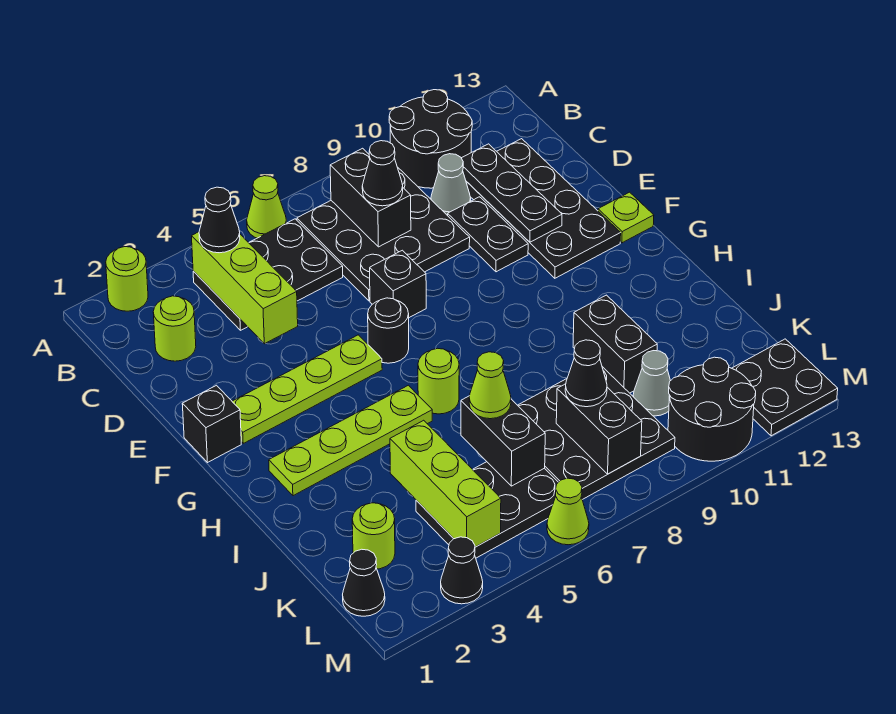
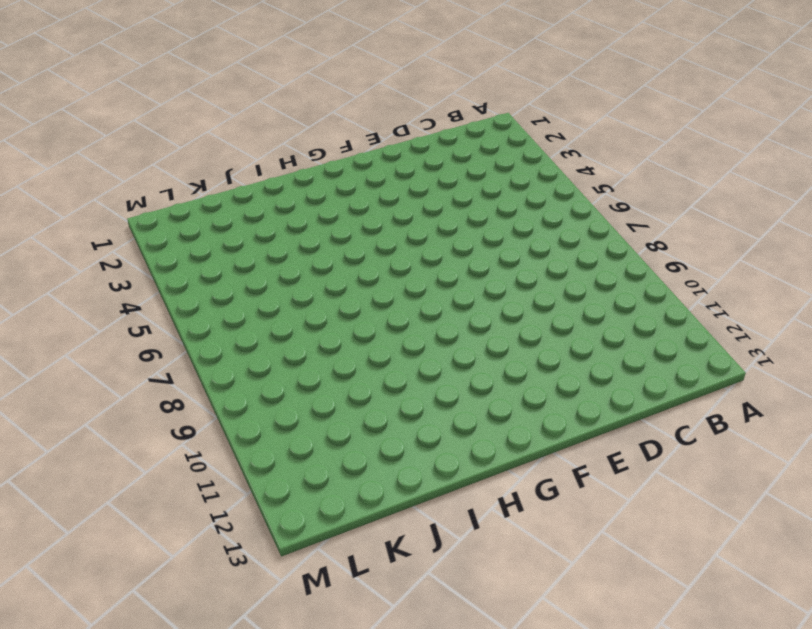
none -> lime 1x1 round brick [106,247,148,311]
none -> lime 1x1 cone [247,176,286,238]
none -> black 2x2 round brick [389,90,472,188]
none -> black 2x3 plate [193,219,343,330]

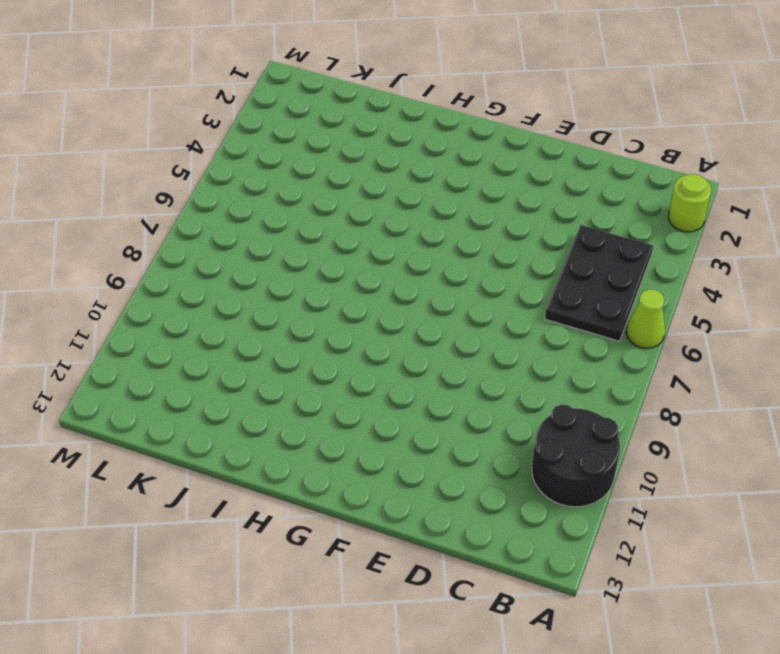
none -> black 3x3 plate [297,167,470,301]
none -> lime 1x1 round brick [153,296,196,361]
none -> grey 1x1 cone [431,154,471,216]
none -> black 2x4 plate [466,139,621,278]

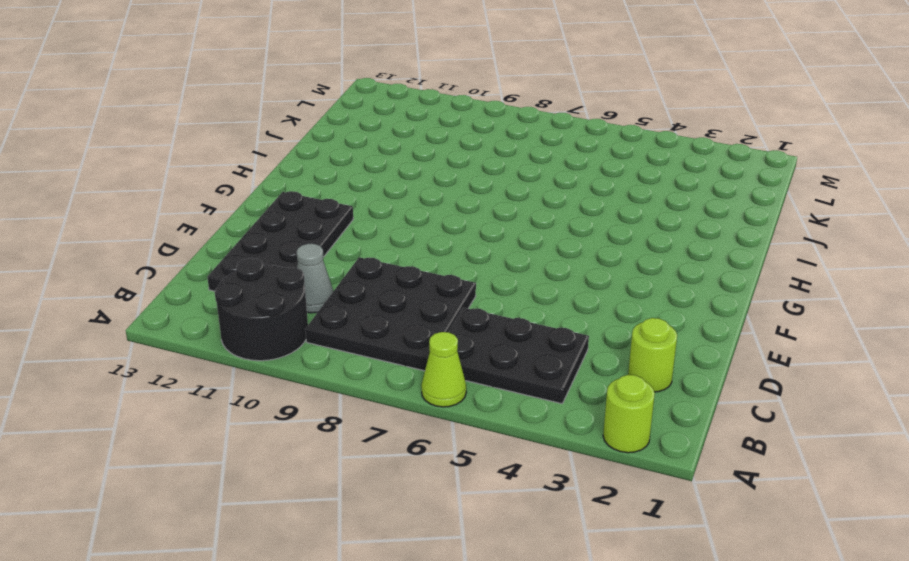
none -> black 1x2 plate [448,197,528,272]
none -> black 1x1 brick [370,250,426,318]
none -> black 1x1 brick [182,385,241,463]
none -> lime 1x4 plate [232,335,382,443]

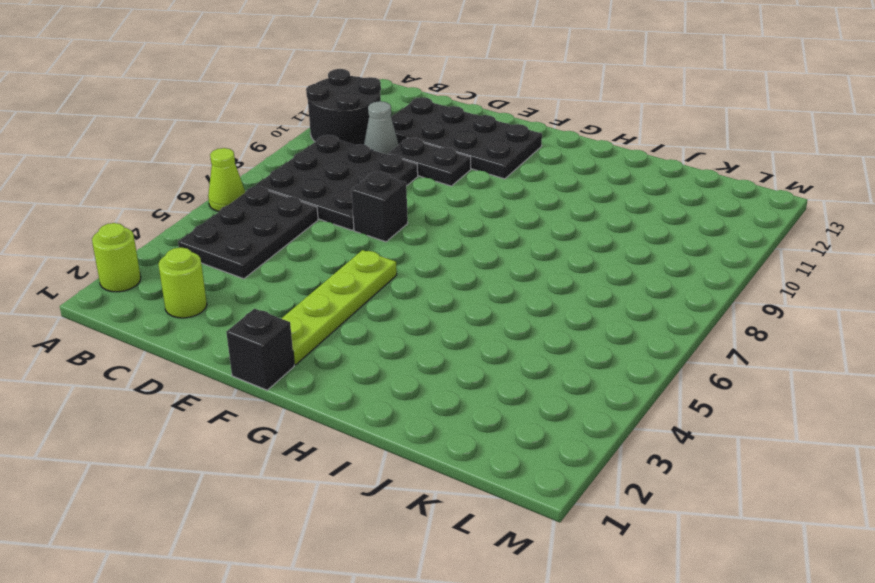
none -> black 1x1 round brick [368,298,409,363]
none -> lime 1x1 plate [598,192,654,243]
none -> lime 1x4 plate [269,385,432,496]
none -> lime 1x1 round brick [418,348,459,414]

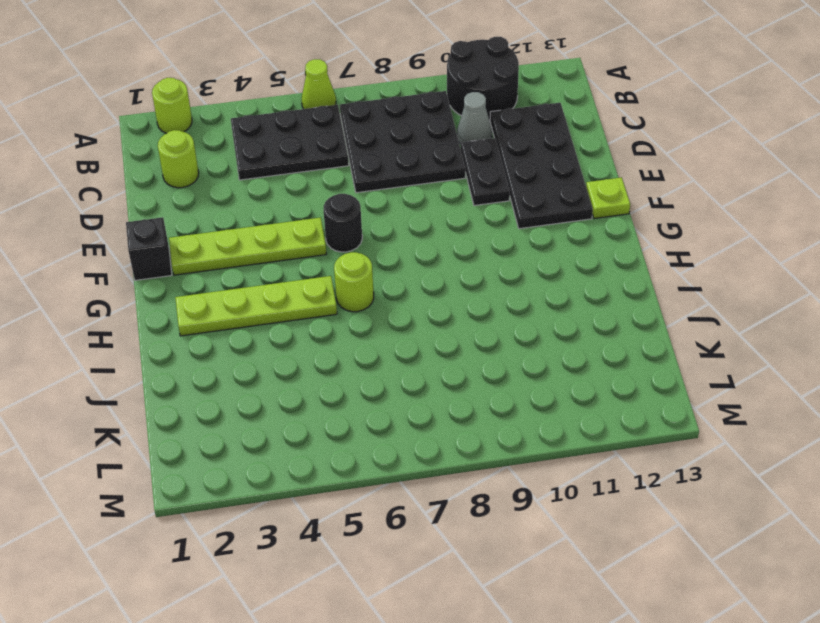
none -> black 1x1 brick [370,250,426,318]
none -> black 1x2 brick [573,295,657,393]
none -> black 3x3 plate [518,367,675,500]
none -> lime 1x1 round brick [352,503,395,569]

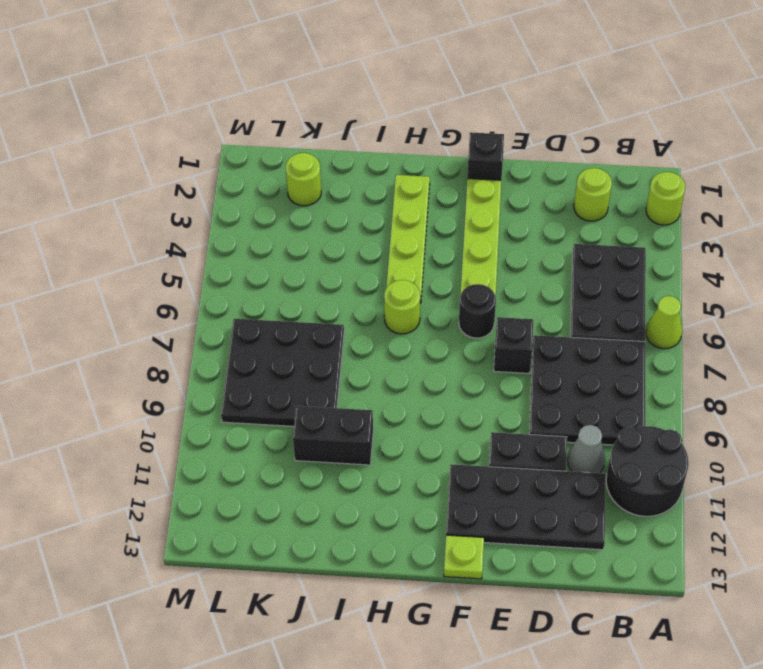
none -> black 2x3 plate [416,462,558,558]
none -> grey 1x1 cone [633,351,670,416]
none -> black 1x1 cone [343,549,385,616]
none -> black 2x2 round brick [668,357,756,461]

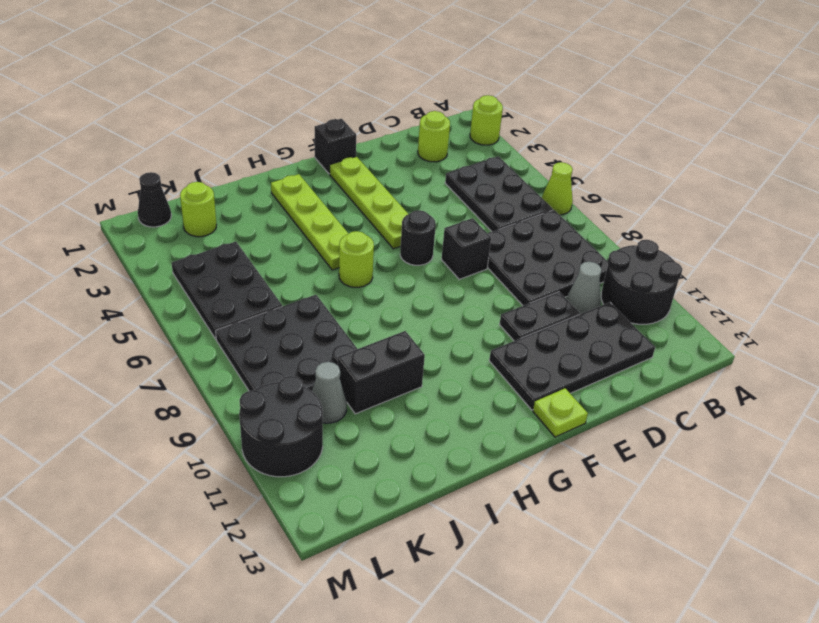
none -> black 2x2 plate [732,339,838,436]
none -> black 1x1 cone [441,537,483,604]
none -> lime 1x1 cone [547,478,589,545]
none -> lime 1x3 brick [192,232,298,344]

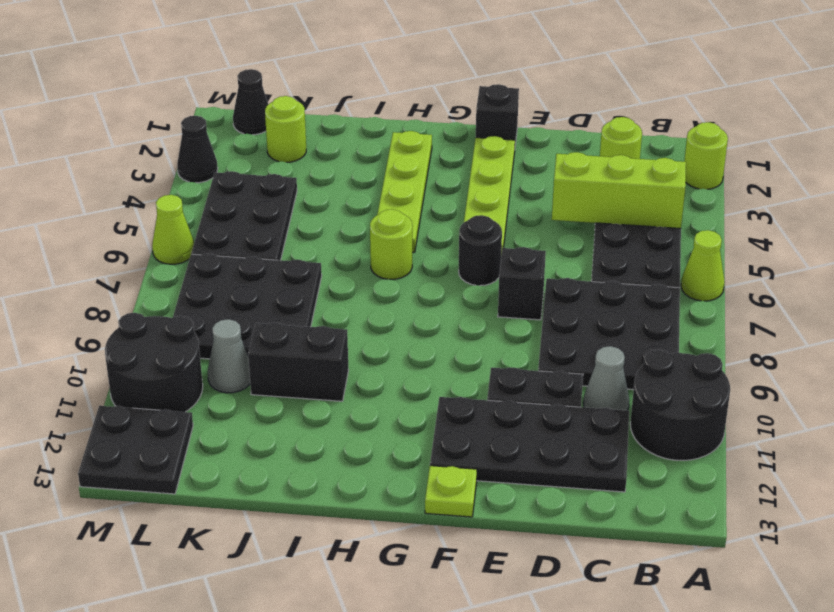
none -> black 1x2 brick [330,148,411,247]
none -> black 1x3 plate [462,144,562,242]
none -> lime 1x3 brick [390,420,501,547]
none -> black 1x2 brick [461,396,545,486]

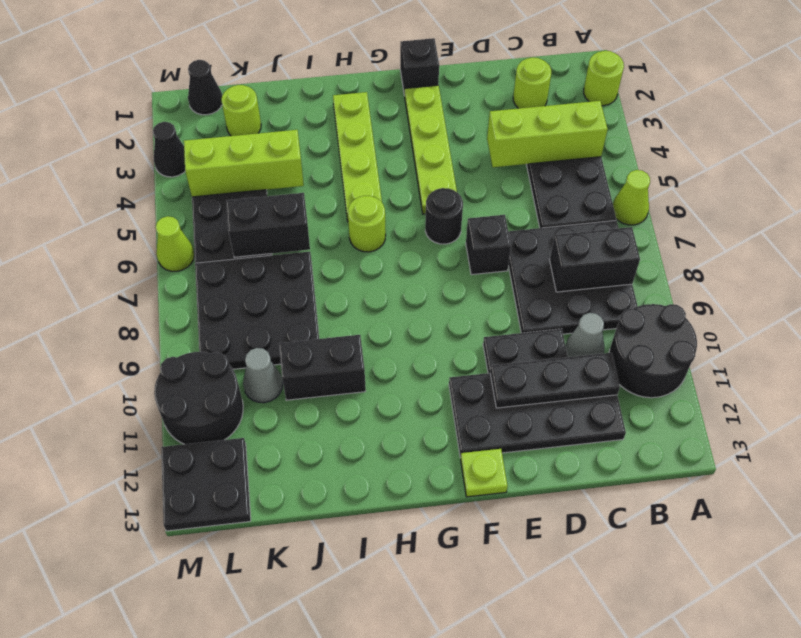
none -> black 1x2 brick [556,384,642,474]
none -> black 1x1 cone [199,187,240,253]
none -> black 1x1 cone [362,141,403,206]
none -> lime 1x1 cone [469,352,511,419]

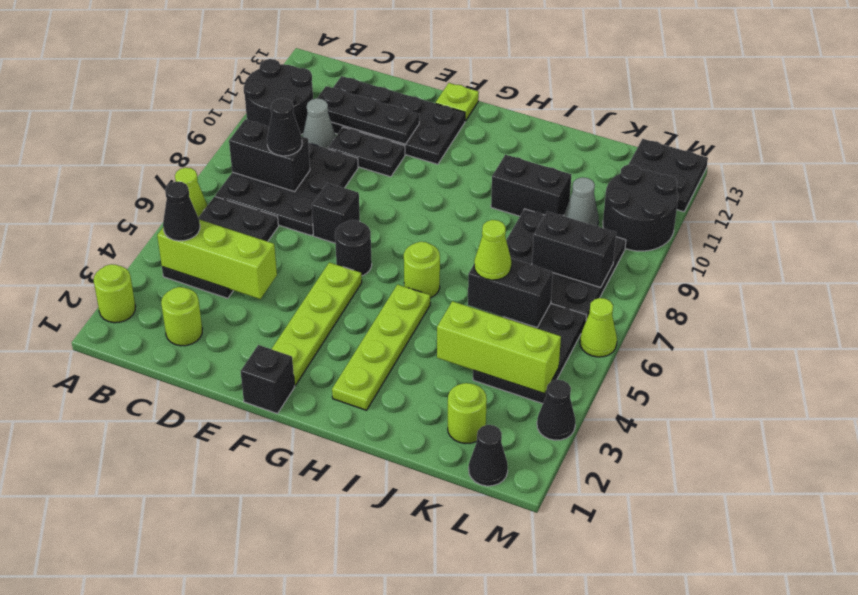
none -> black 1x1 cone [565,340,607,407]

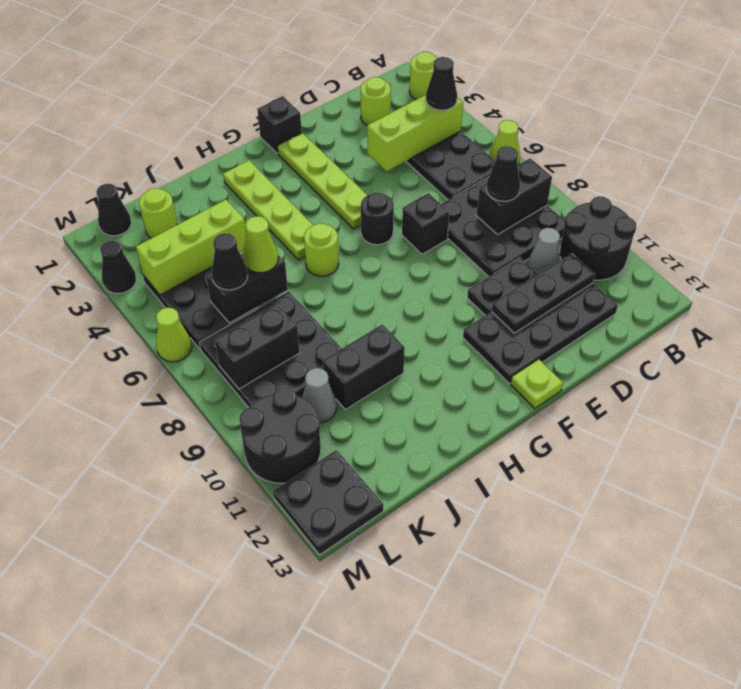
black 1x1 cone [212,233,248,290] -> black 1x1 cone moved to [565,340,607,407]

